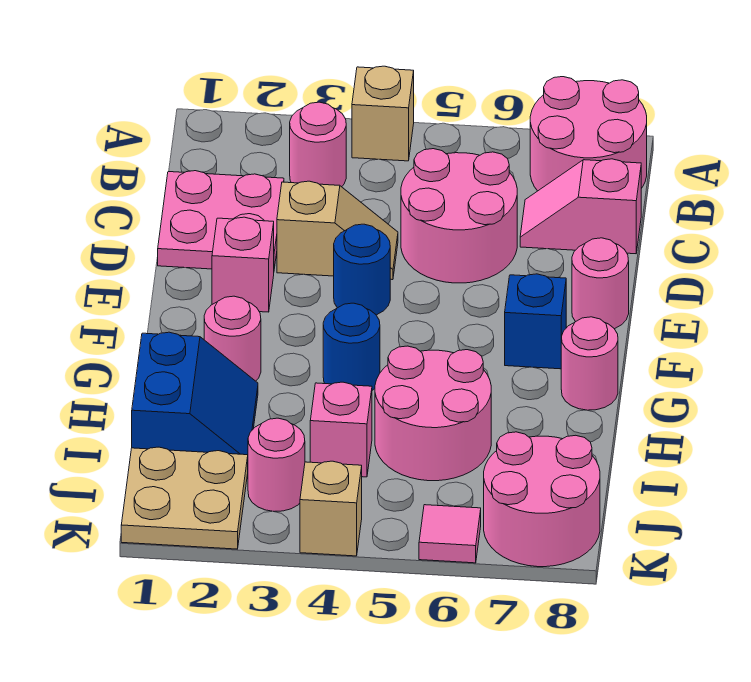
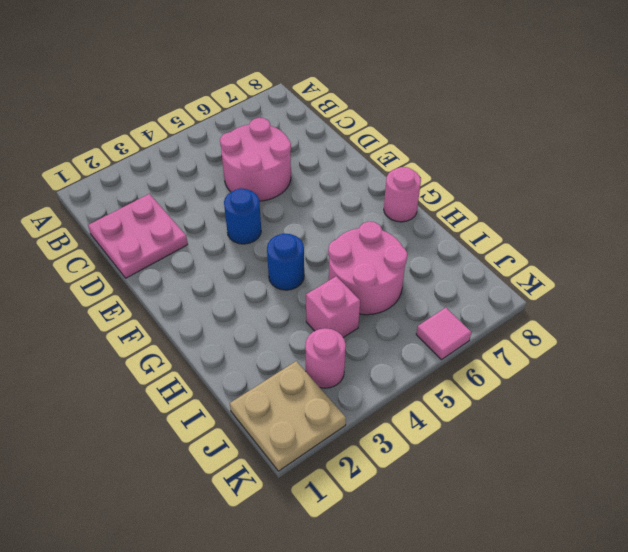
none -> tan 1x1 brick [352,66,414,161]
none -> pink 2x2 round brick [530,77,647,191]
none -> pink 1x1 round brick [290,102,346,187]

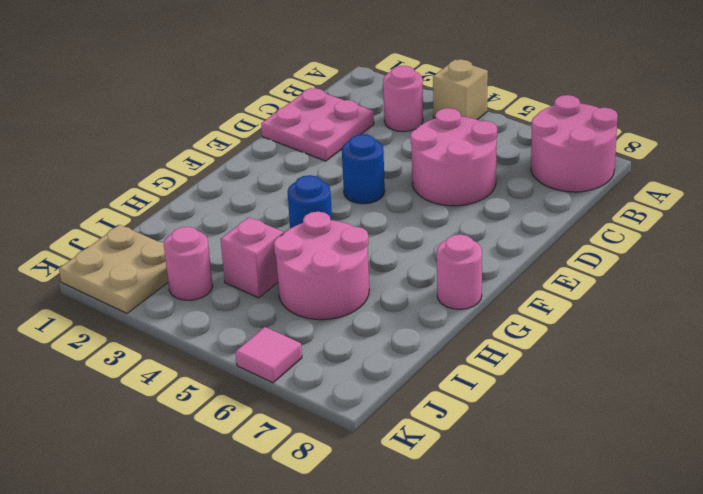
none -> pink 1x2 slope [520,159,641,254]
none -> tan 1x2 slope [277,181,398,280]
none -> pink 1x1 brick [212,217,274,312]

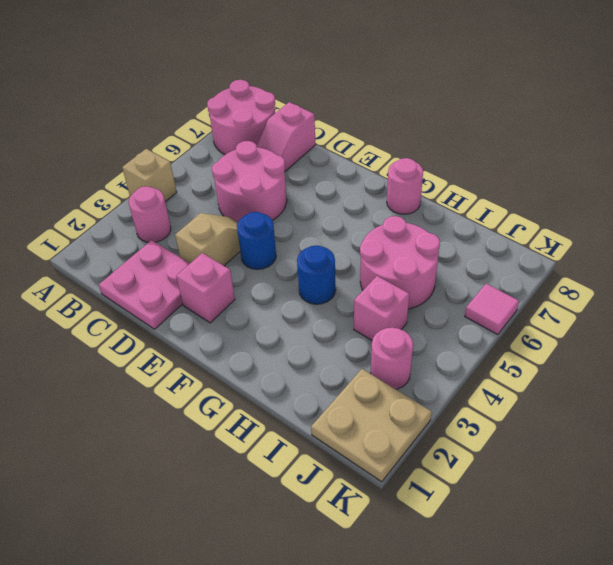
none -> pink 1x1 round brick [572,238,629,329]
none -> blue 1x1 brick [505,274,566,369]
none -> pink 1x1 round brick [204,296,261,381]

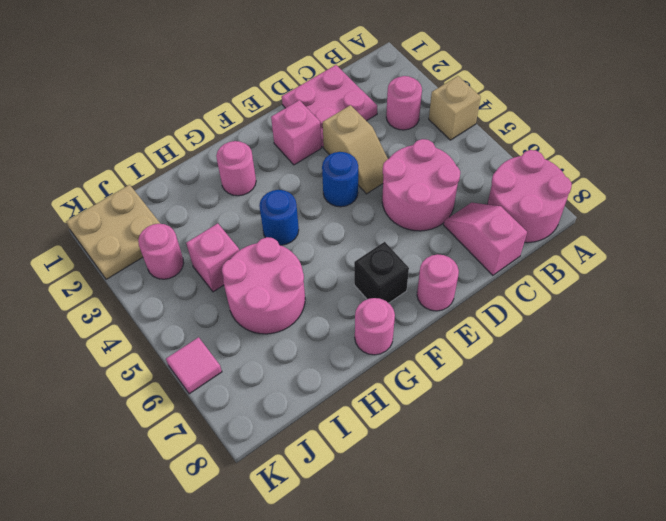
black 1x1 brick [354,242,409,303] -> blue 1x1 brick [505,274,566,369]
none -> blue 2x2 slope [132,332,258,455]
none -> pink 2x2 round brick [484,432,600,567]
none -> tan 1x1 brick [300,461,362,556]

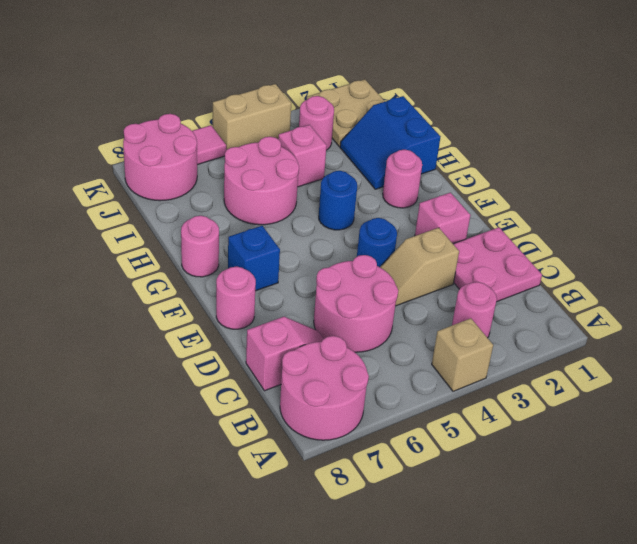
tan 1x2 brick [213,84,291,150] -> tan 1x1 brick [300,461,362,556]

